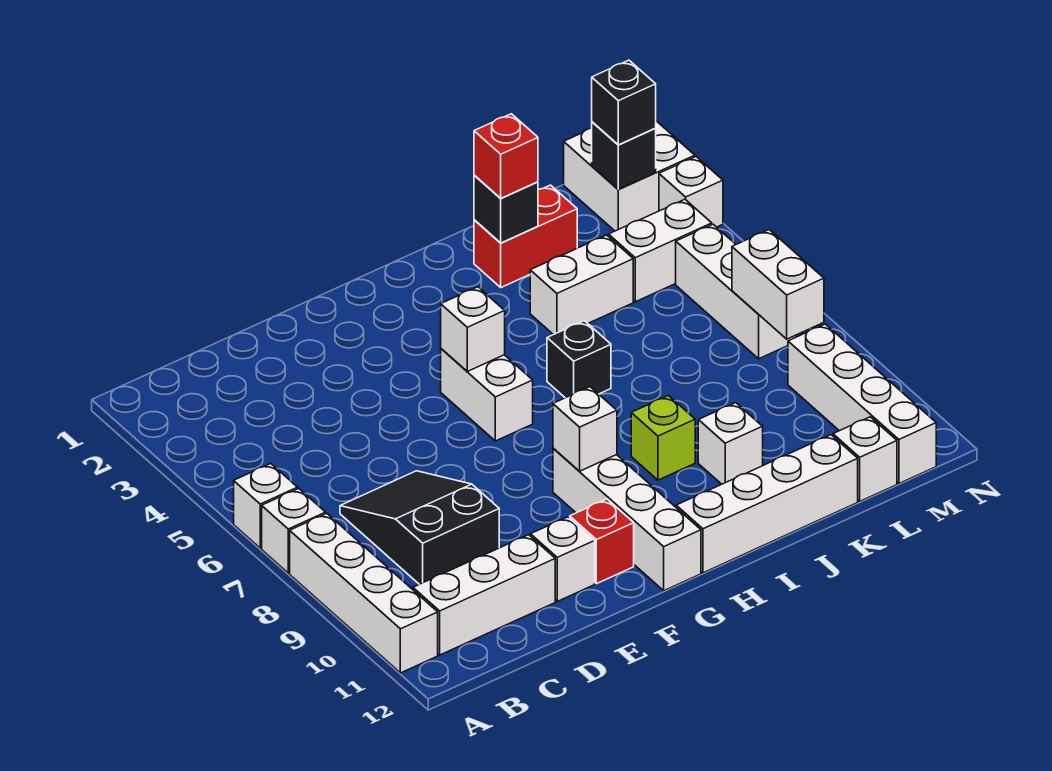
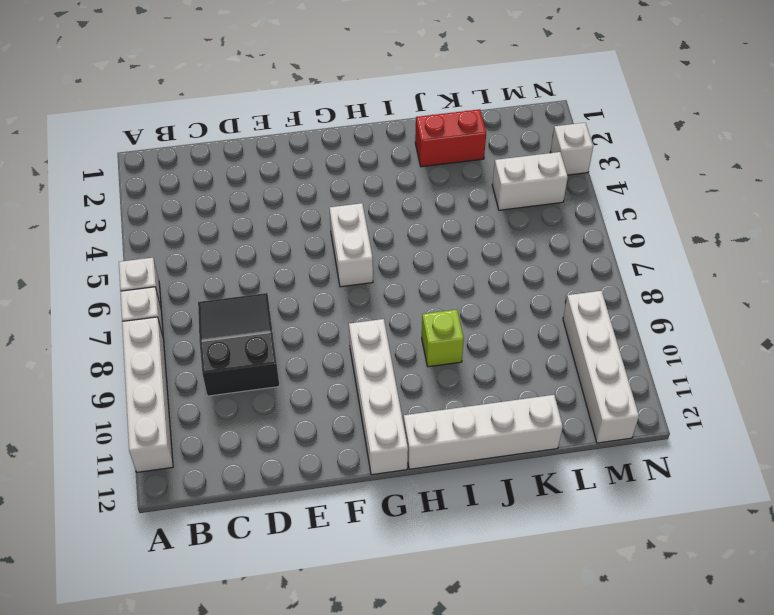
none -> white 1x3 brick [413,535,555,655]
none -> white 1x1 brick [531,517,595,601]
none -> red 1x1 brick [570,499,634,584]

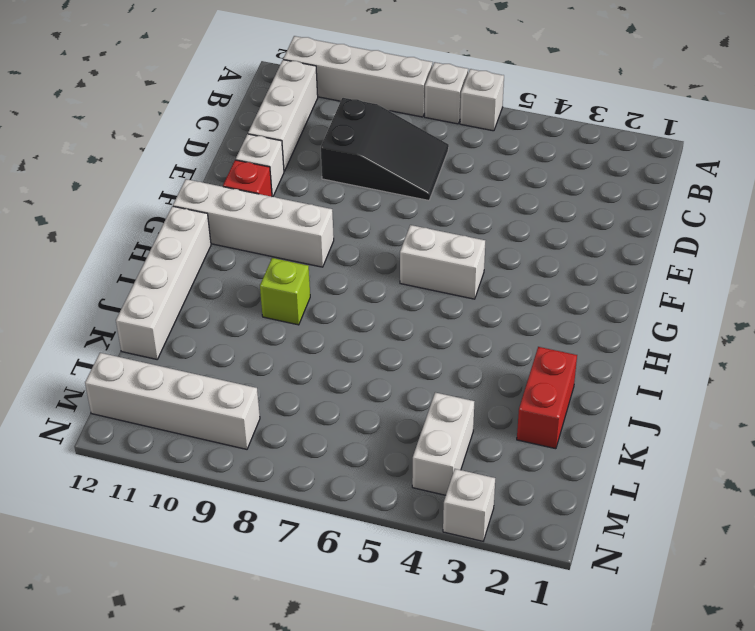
none -> black 1x1 brick [547,321,611,398]
none -> white 1x2 brick [530,235,633,335]
none -> white 1x1 brick [698,403,763,484]

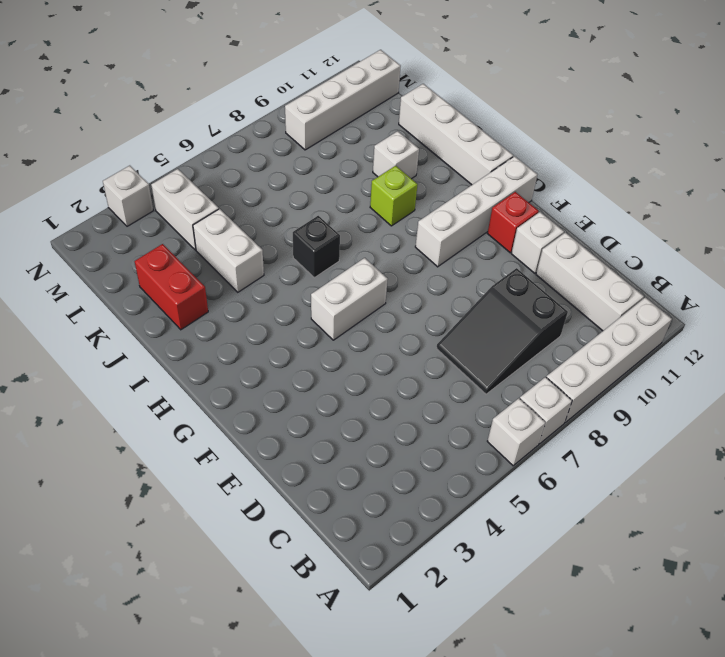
none -> white 1x1 brick [833,417,897,501]
none -> white 2x2 brick [564,121,695,231]
none -> white 1x3 brick [676,224,796,359]

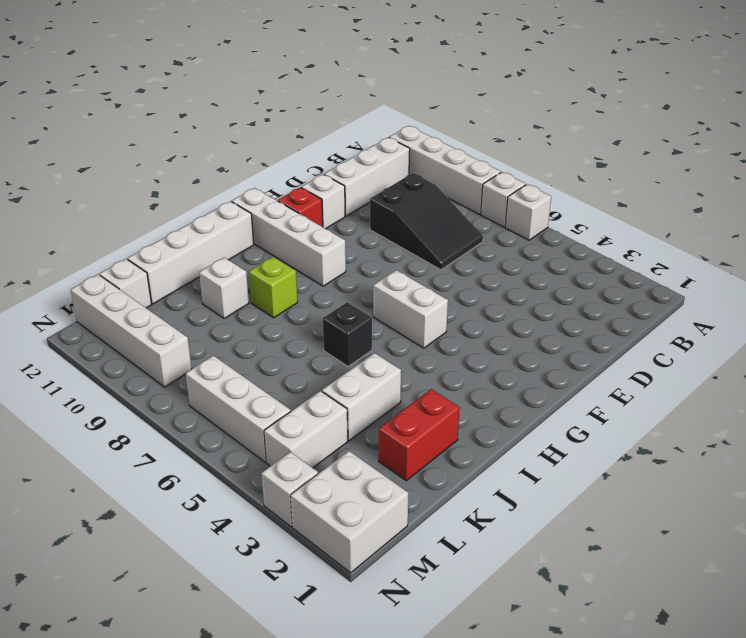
none -> white 1x1 brick [441,287,505,371]
none -> white 1x1 brick [553,387,617,471]
none -> black 1x1 brick [474,176,538,243]

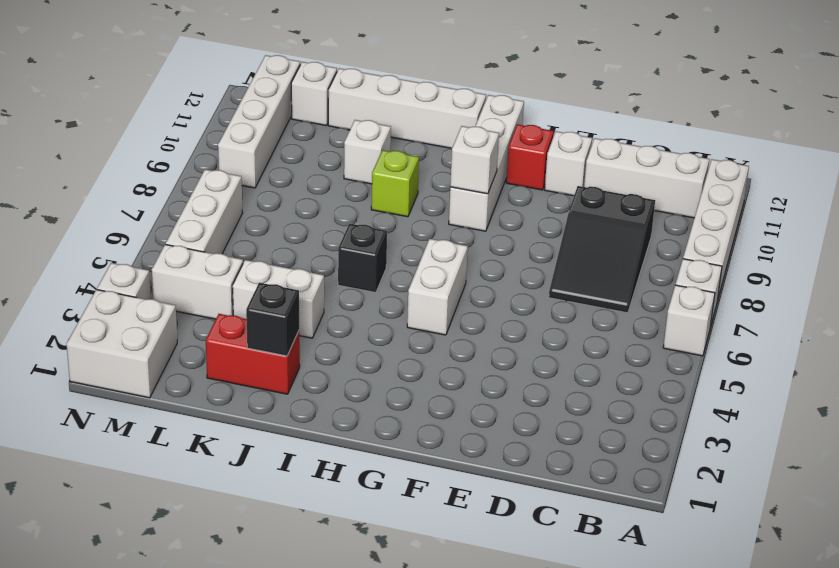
none -> white 1x1 brick [441,287,505,371]
none -> black 1x1 brick [592,122,656,189]
none -> white 1x2 brick [732,230,824,339]

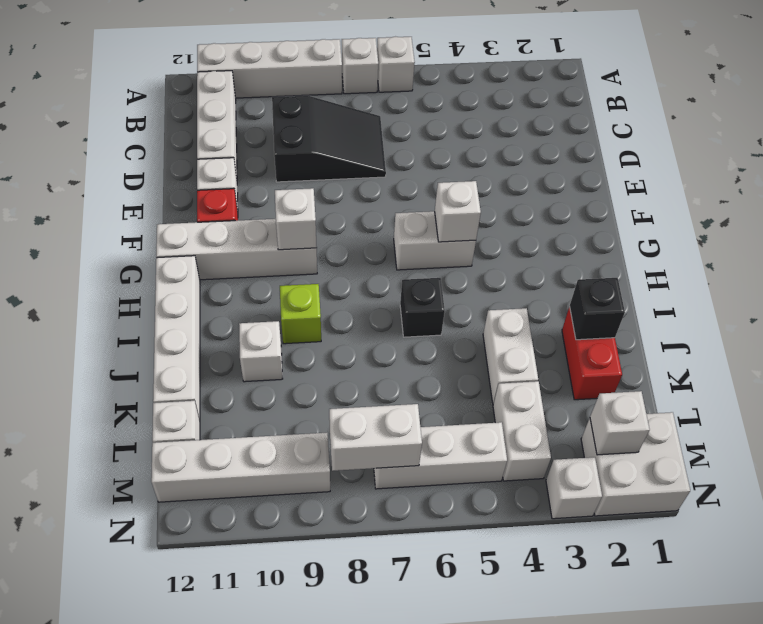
white 1x1 brick [590,391,650,455] -> black 1x1 brick [592,122,656,189]
none -> red 1x1 brick [474,114,538,198]
none -> black 1x1 brick [592,60,656,145]

